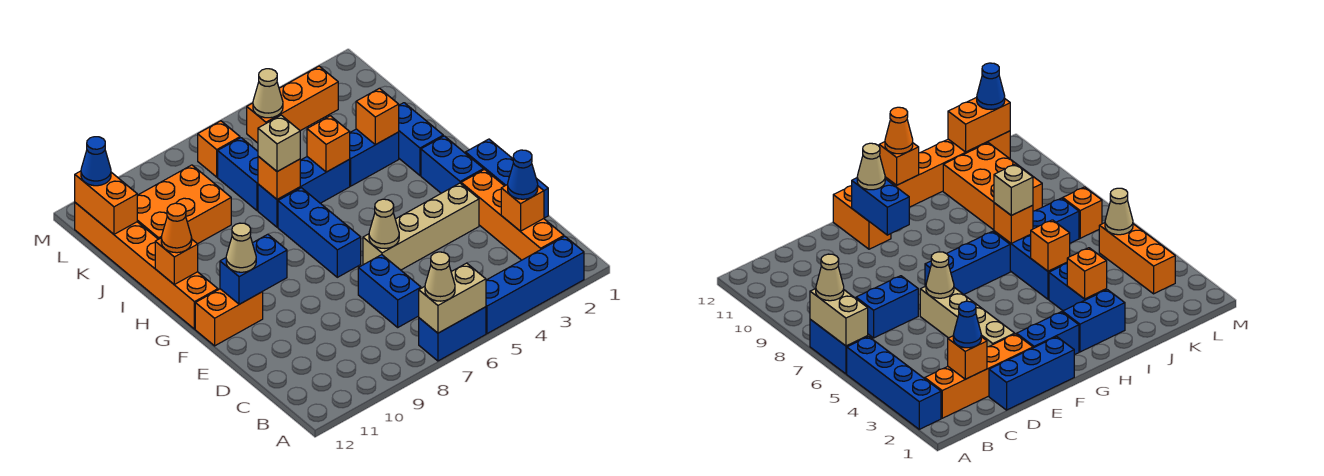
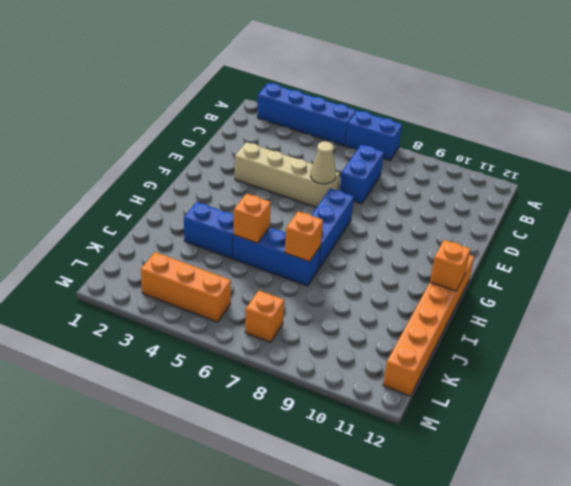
none -> orange 1x4 brick [461,170,564,260]
none -> blue 1x3 brick [466,139,548,218]
none -> blue 1x2 brick [421,136,484,193]
none -> orange 1x2 brick [195,289,263,346]

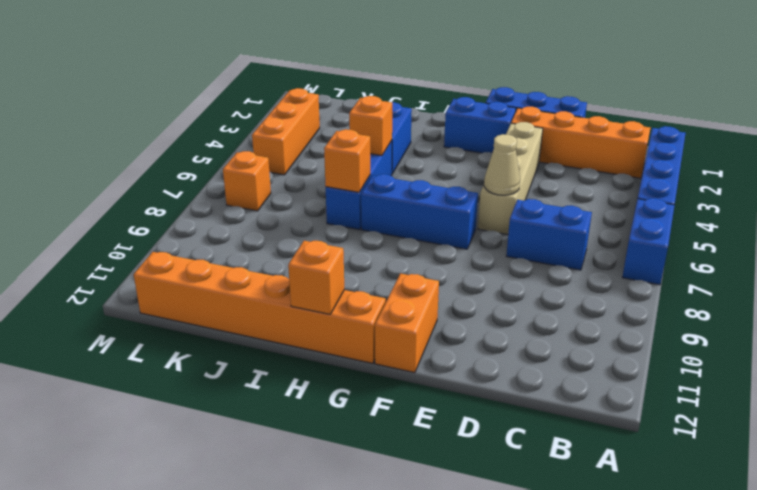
none -> blue 1x2 brick [399,103,443,175]
none -> blue 1x2 brick [218,138,258,210]
none -> orange 2x3 brick [137,165,231,244]
none -> tan 1x2 brick [419,263,486,333]

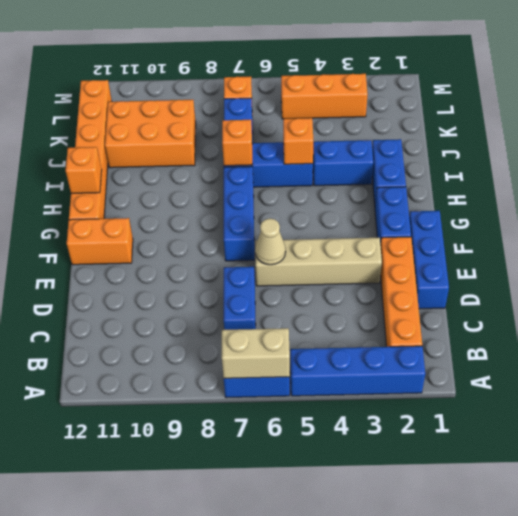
none -> orange 1x1 brick [501,184,544,231]
none -> blue 1x2 brick [220,234,287,304]
none -> orange 1x1 brick [356,88,399,145]
none -> orange 1x2 brick [75,171,137,234]

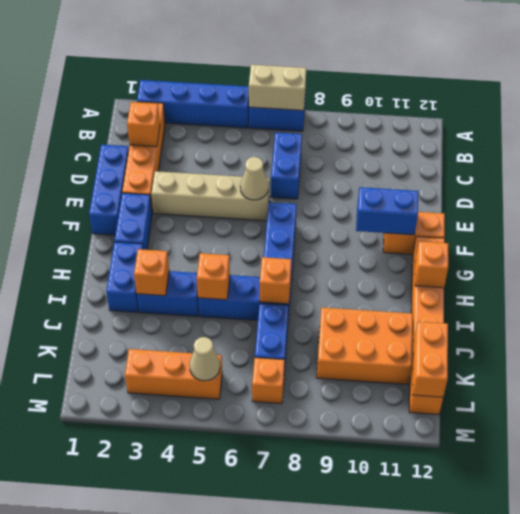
none -> tan 1x1 cone [425,252,455,301]
none -> blue 1x1 cone [508,150,538,199]
none -> tan 1x1 cone [226,223,256,272]
none -> orange 1x1 cone [161,203,192,253]

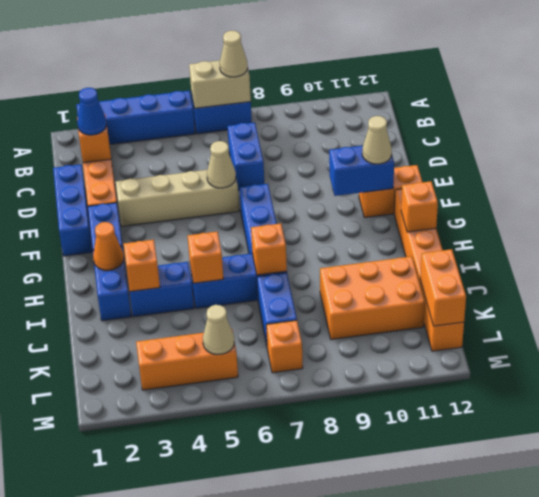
orange 1x1 cone [93,222,124,270] -> orange 1x1 cone moved to [161,203,192,253]
none -> tan 1x1 brick [258,115,300,172]
none -> blue 1x1 cone [81,137,111,186]

